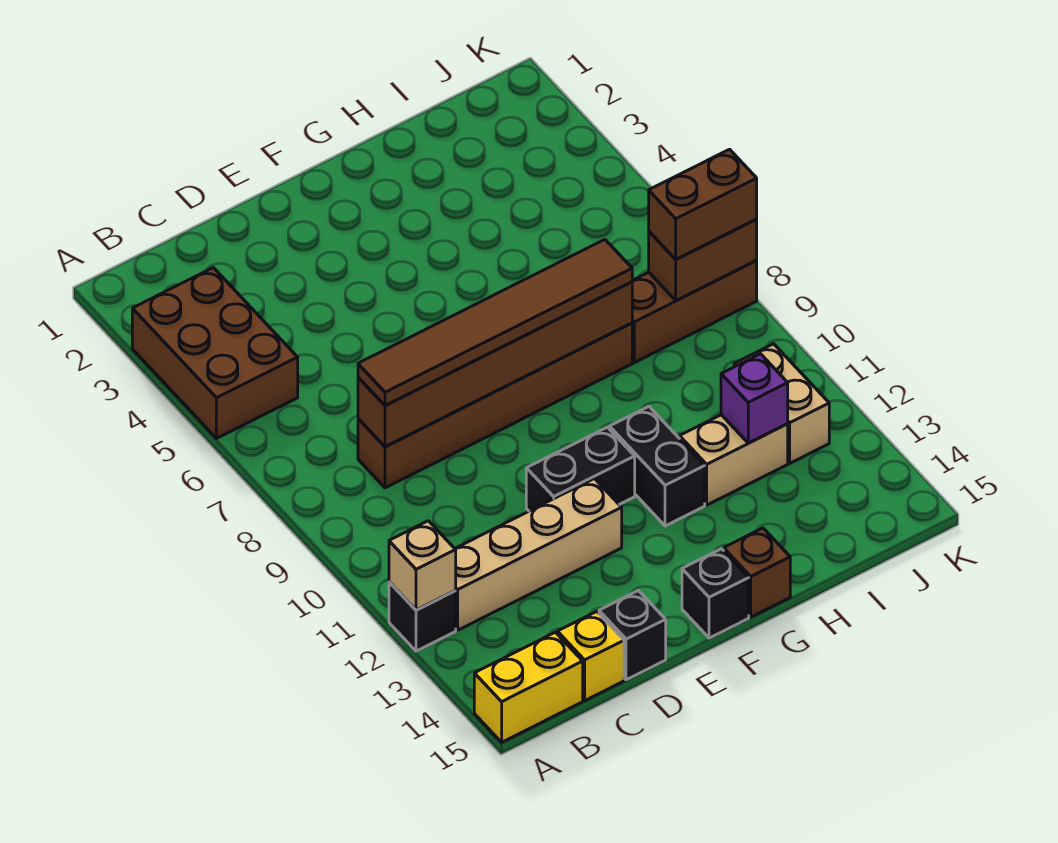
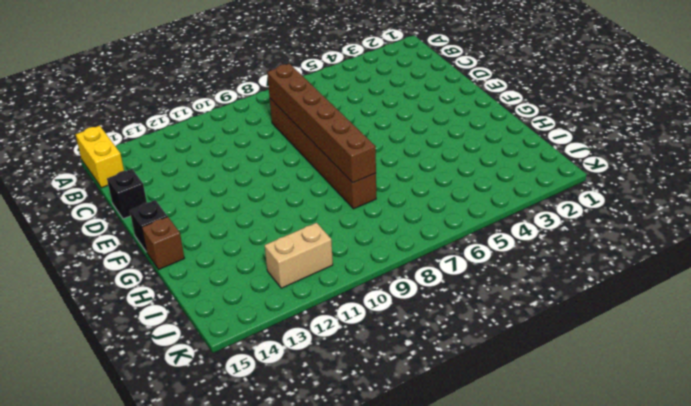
none -> brown 2x3 brick [132,268,298,438]
none -> black 1x1 brick [389,582,456,651]
none -> tan 1x4 brick [455,479,622,630]

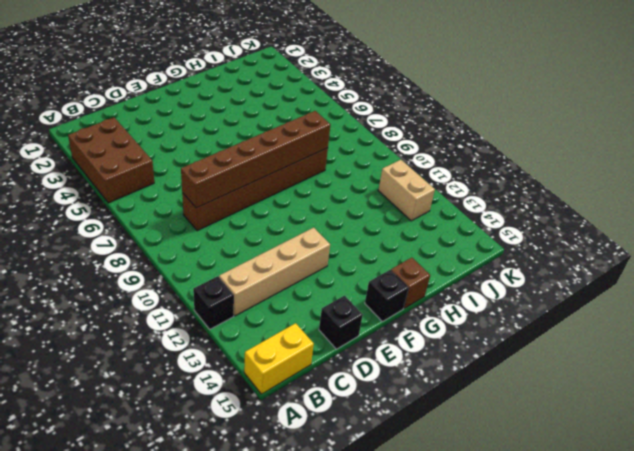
none -> yellow 1x1 brick [557,612,624,700]
none -> black 1x2 brick [526,427,635,511]
none -> black 1x2 brick [610,407,705,526]

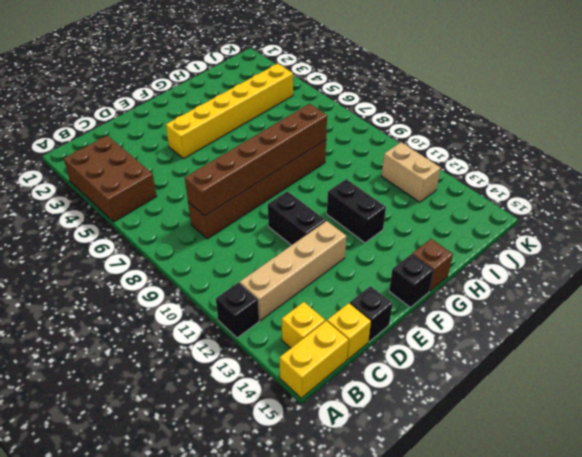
yellow 1x1 brick [282,302,325,348] -> none
yellow 1x6 brick [166,64,293,158] -> none
black 1x2 brick [268,191,326,245] -> black 1x2 brick turned to [526,427,635,511]
none -> tan 1x2 brick [680,415,788,505]
none -> brown 1x3 brick [632,261,757,363]
none -> tan 1x1 brick [389,521,456,610]

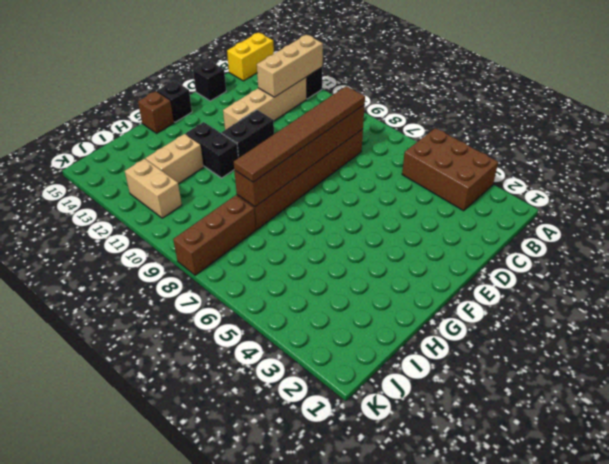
tan 1x3 brick [257,35,323,97] -> tan 1x1 brick [389,521,456,610]
none -> yellow 1x1 brick [557,612,624,700]
none -> purple 1x1 brick [721,354,788,443]
none -> brown 1x2 brick [649,219,757,300]

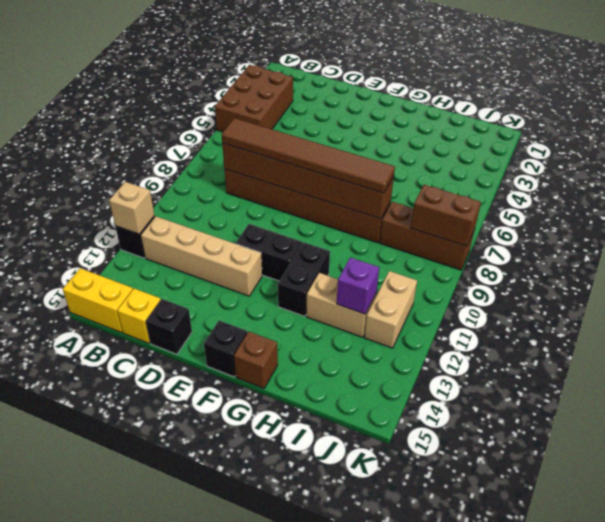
none -> brown 1x2 brick [649,149,757,259]

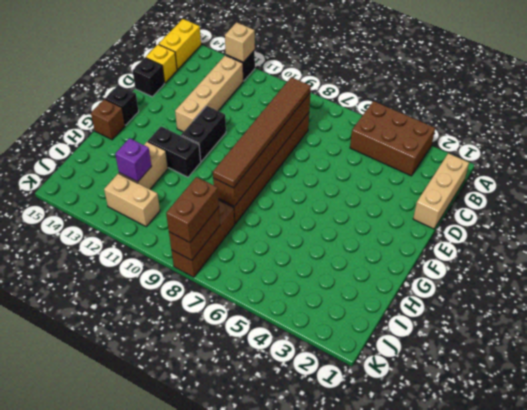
tan 1x3 brick [413,153,469,229] -> none

